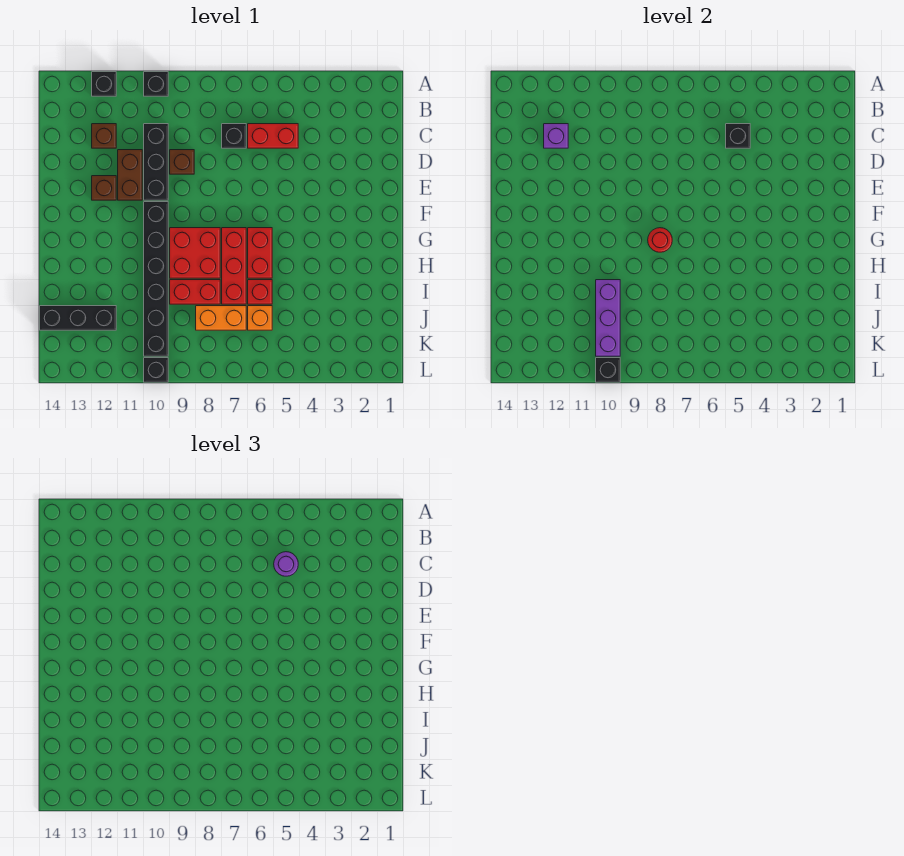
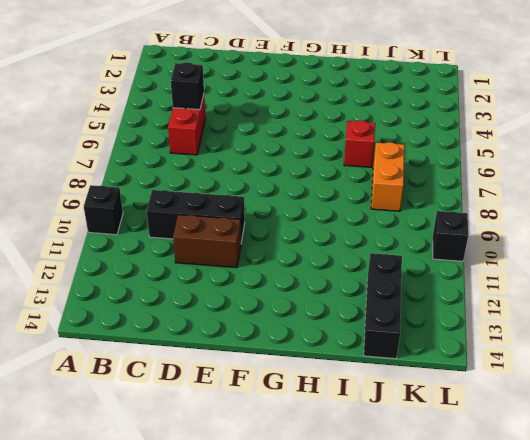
none -> black 1x1 brick [92,72,116,96]
none -> black 1x1 brick [222,124,246,148]
none -> brown 1x1 brick [92,124,116,148]

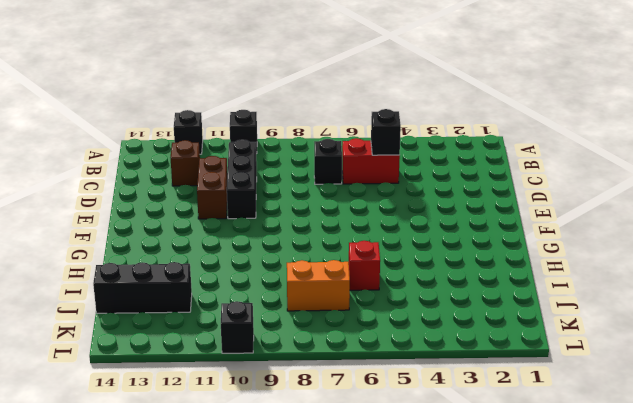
none -> brown 1x1 brick [170,150,194,174]
none -> brown 1x1 brick [92,176,116,200]
none -> black 1x6 brick [144,202,168,356]

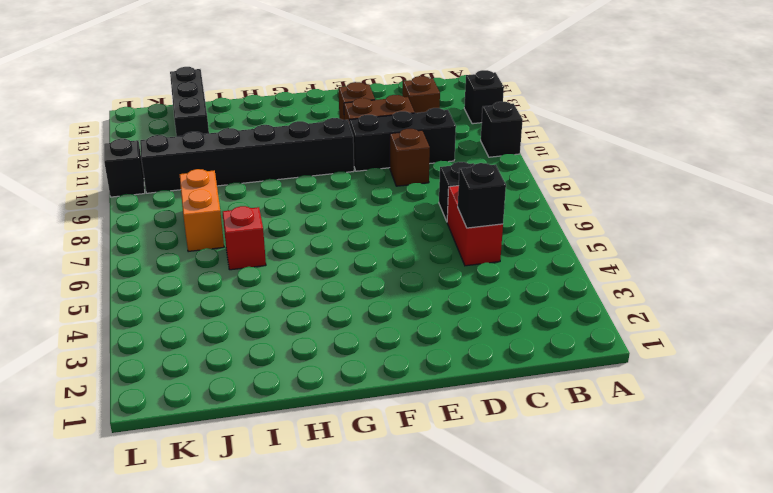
none -> red 1x2 brick [248,228,272,278]
none -> red 1x3 brick [222,228,246,304]
none -> red 2x2 brick [170,228,220,278]

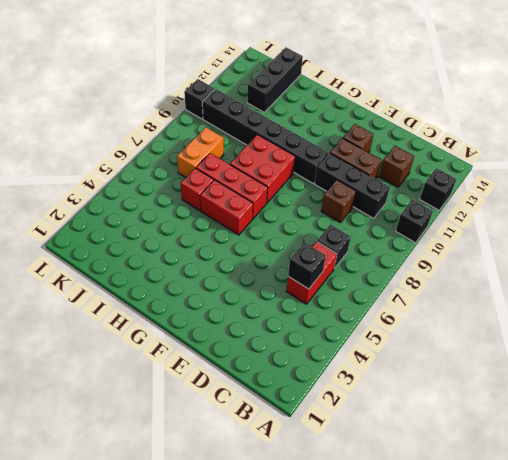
none -> red 1x2 brick [170,280,220,304]
none -> orange 1x1 brick [248,306,272,330]
none -> purple 1x1 brick [544,124,568,148]

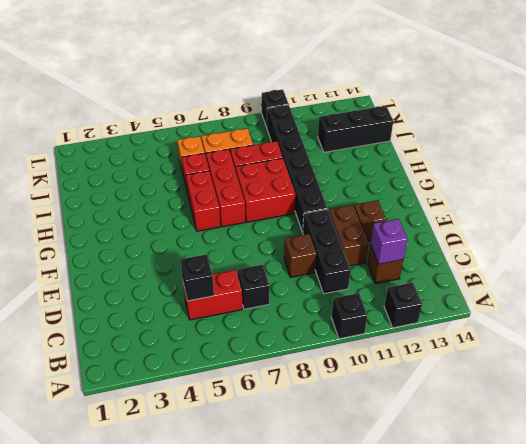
none -> red 1x1 round brick [648,228,672,252]
none -> purple 1x3 brick [596,280,620,356]
none -> black 1x1 brick [596,358,620,382]

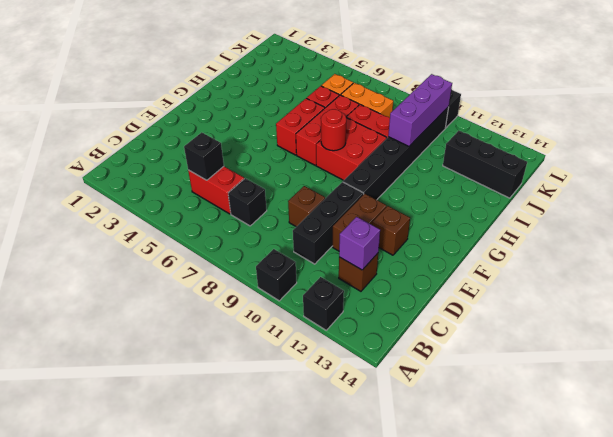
none -> black 1x1 brick [596,358,620,382]
none -> purple 1x1 round brick [274,552,298,576]

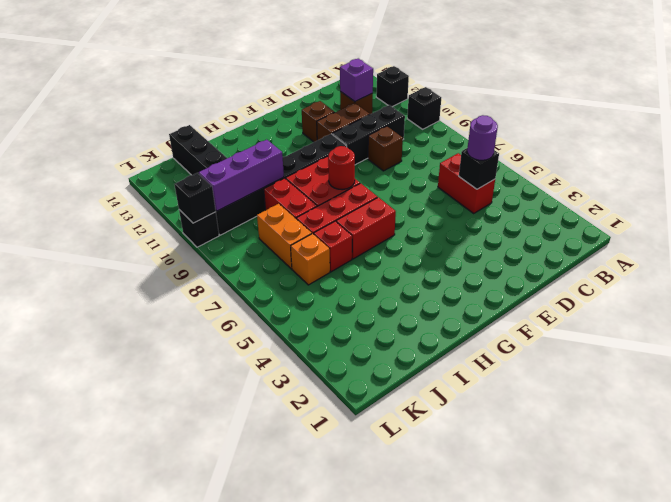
none -> black 1x1 brick [222,124,246,148]

